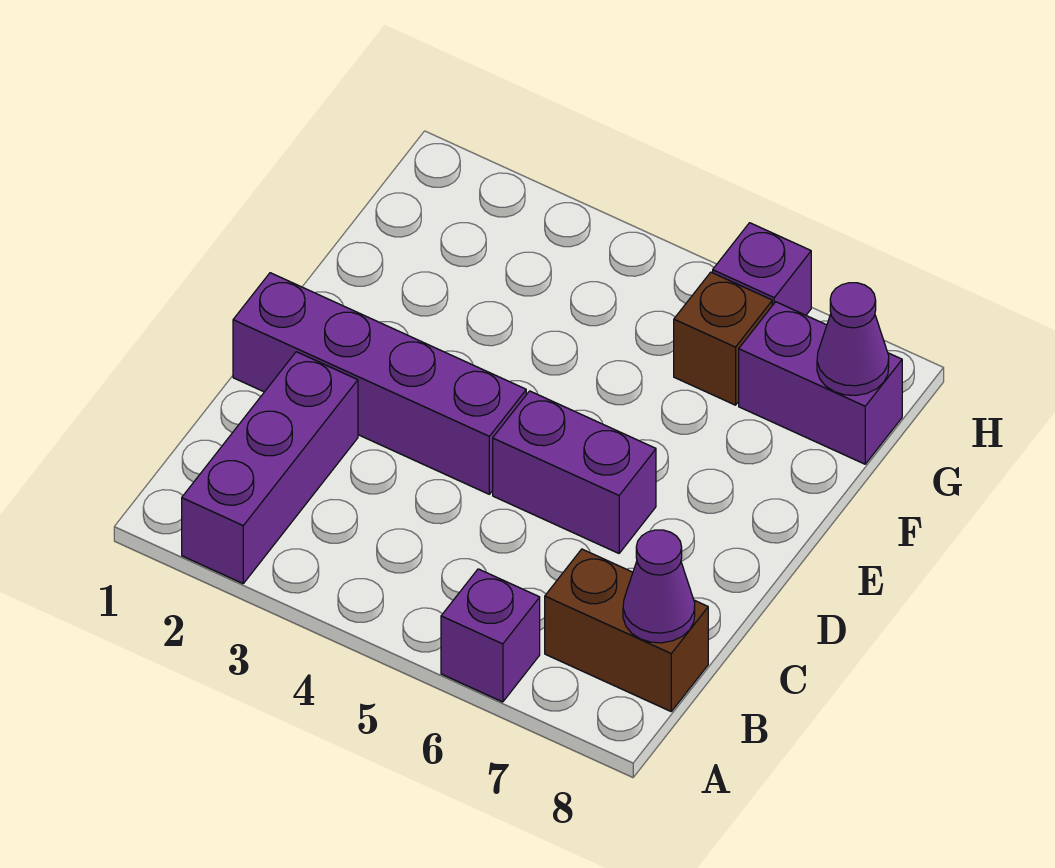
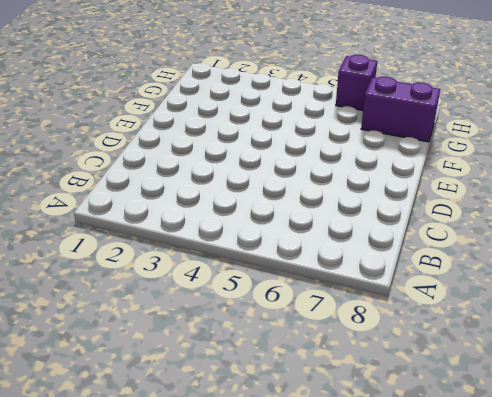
none -> purple 1x3 brick [182,352,358,583]
none -> purple 1x1 brick [441,569,540,702]

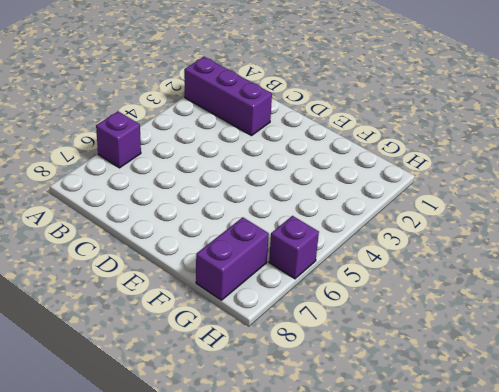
none -> brown 1x2 brick [545,549,708,711]
none -> purple 1x4 brick [233,273,526,494]

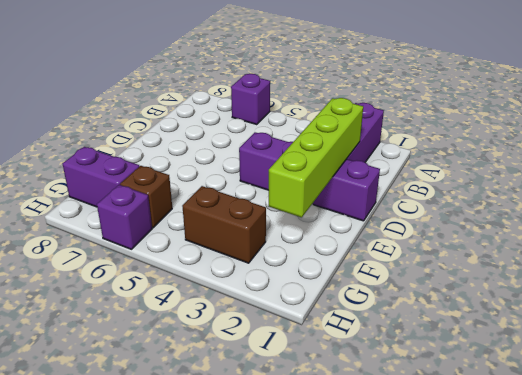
lime 1x4 brick [269,98,363,217] -> none
brown 1x2 brick [182,186,266,263] -> brown 1x2 brick moved to [545,549,708,711]
none -> purple 1x2 brick [493,391,656,553]
none -> purple 1x1 cone [623,530,695,643]

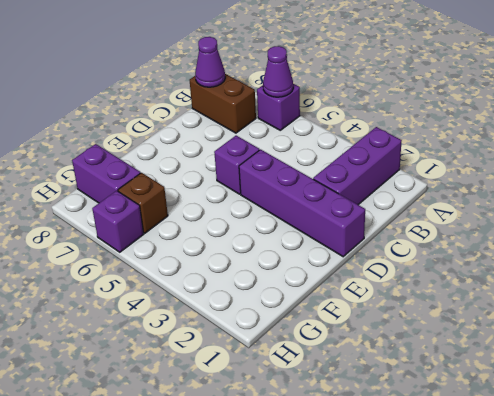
purple 1x1 cone [263,46,293,97] -> purple 1x1 cone moved to [817,283,889,395]
purple 1x1 brick [214,136,260,194] -> purple 1x2 brick [493,391,656,553]

